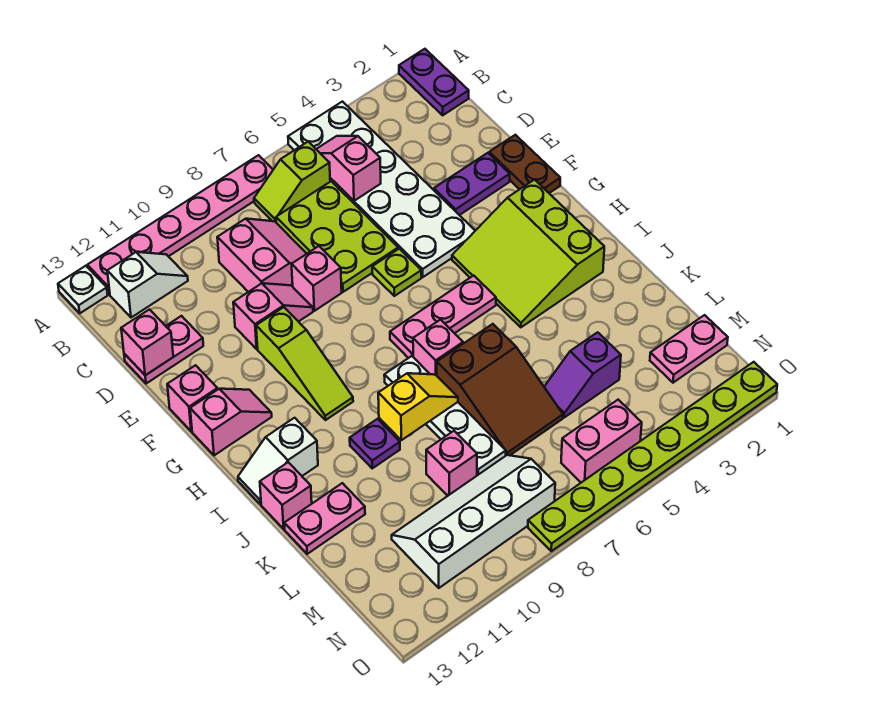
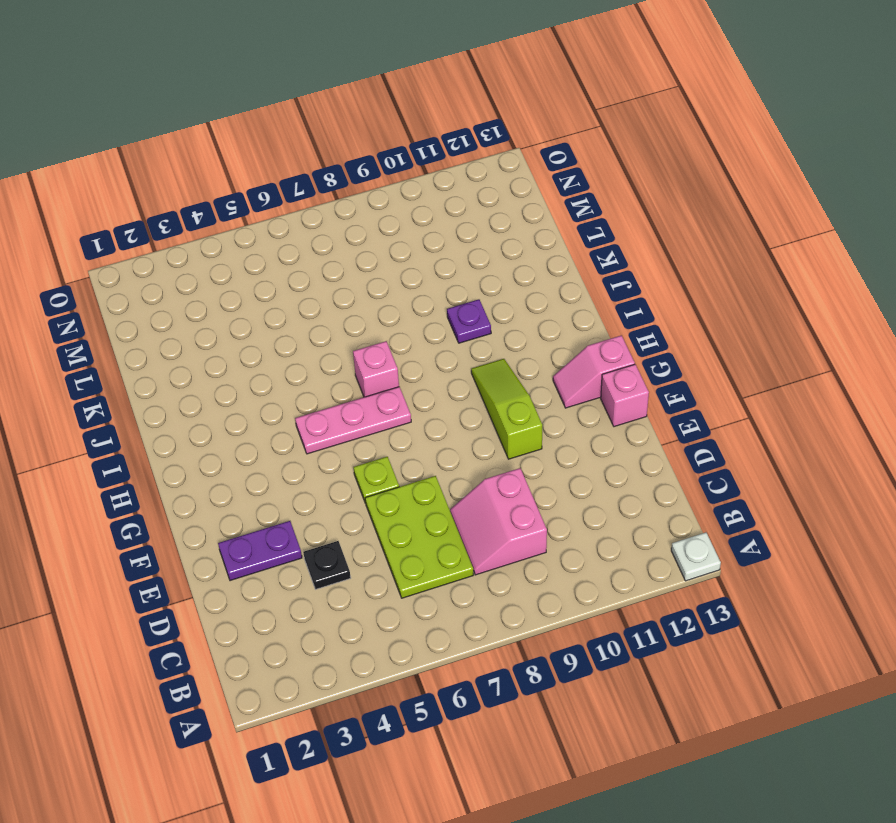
black 1x1 plate [303,541,351,589] -> white 2x6 plate [288,102,475,277]
none -> purple 1x2 plate [399,49,469,115]
none -> pink 1x6 plate [87,155,273,294]
none -> lime 1x2 slope [254,142,330,222]
none -> white 1x2 slope [107,252,188,318]

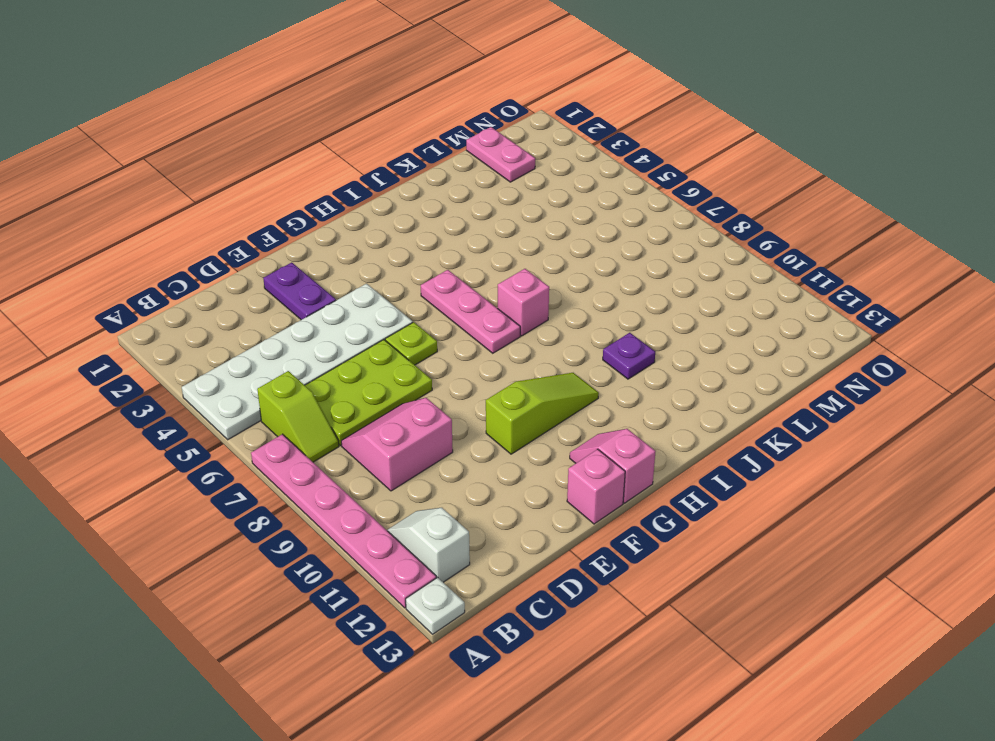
none -> purple 1x2 plate [399,49,469,115]
none -> pink 1x2 plate [124,316,203,384]
none -> brown 1x2 plate [489,135,560,193]
none -> pink 1x1 brick [292,246,342,311]

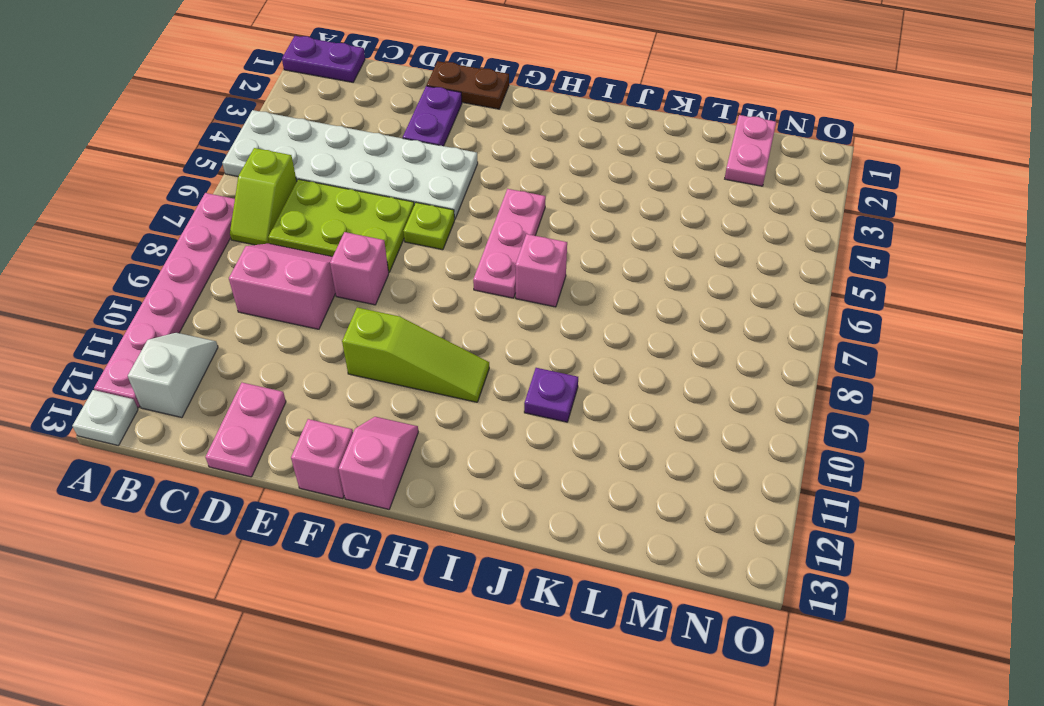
none -> pink 1x2 slope [233,283,313,349]
none -> lime 3x3 slope [452,180,604,327]
none -> white 1x4 plate [384,356,506,475]
none -> white 1x2 slope [238,418,318,504]

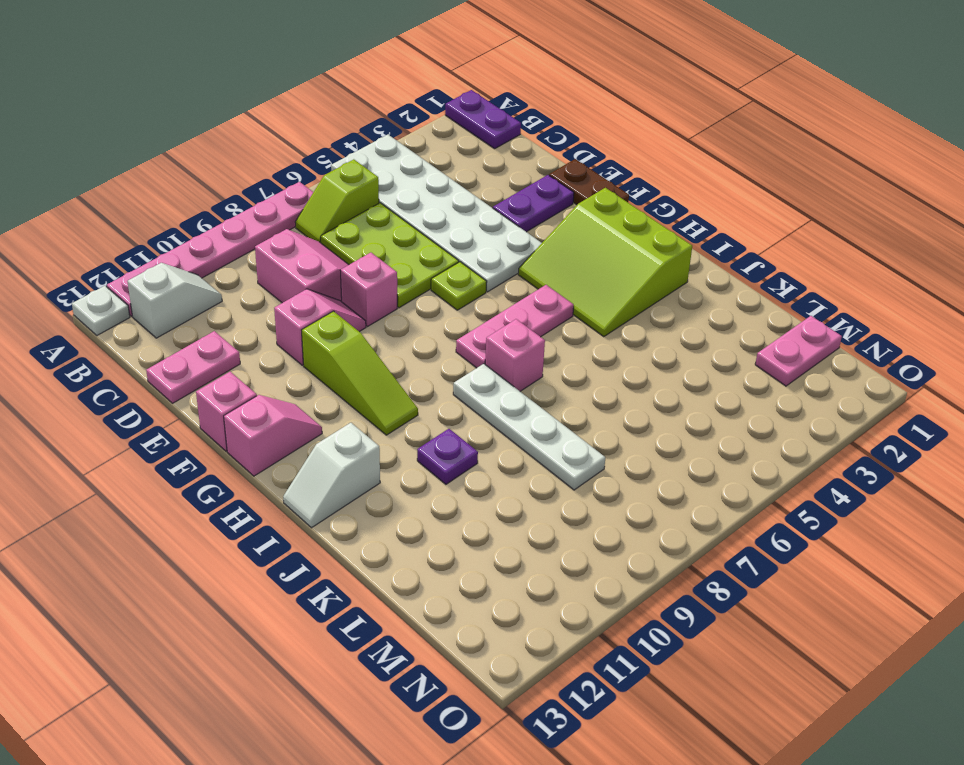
none -> brown 2x3 slope [437,324,563,455]
none -> pink 1x1 brick [260,462,312,529]
none -> pink 1x2 plate [284,483,365,554]
none -> purple 1x2 slope [544,332,621,417]

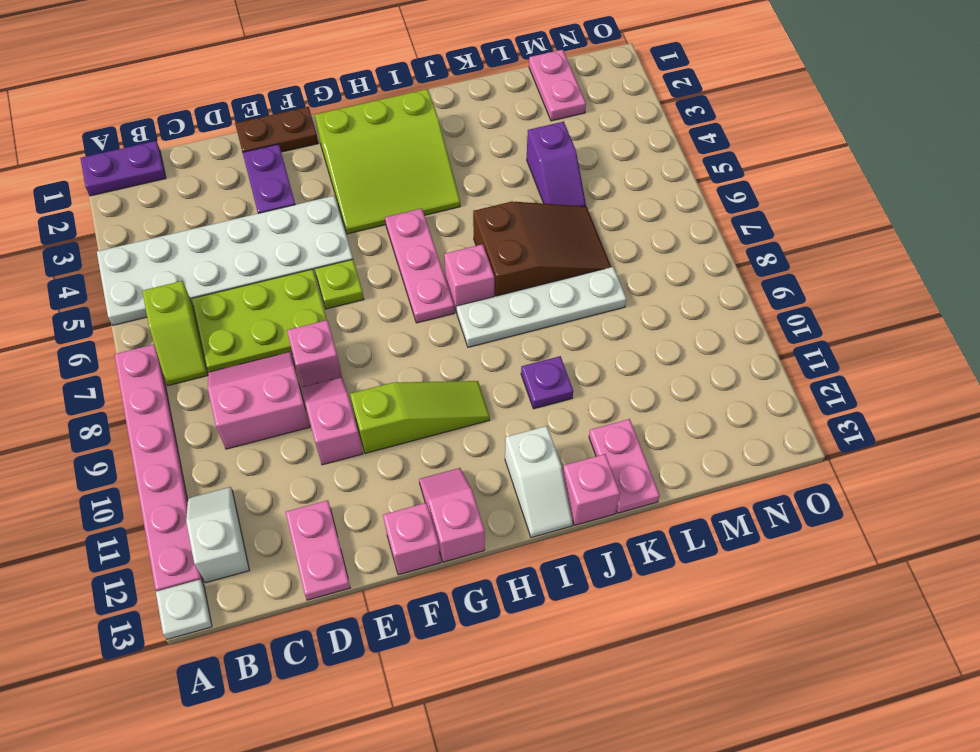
none -> pink 1x1 brick [426,431,477,496]
none -> white 2x4 slope [392,455,555,588]
none -> pink 1x2 brick [561,400,642,483]
none -> lime 1x8 plate [528,362,777,551]

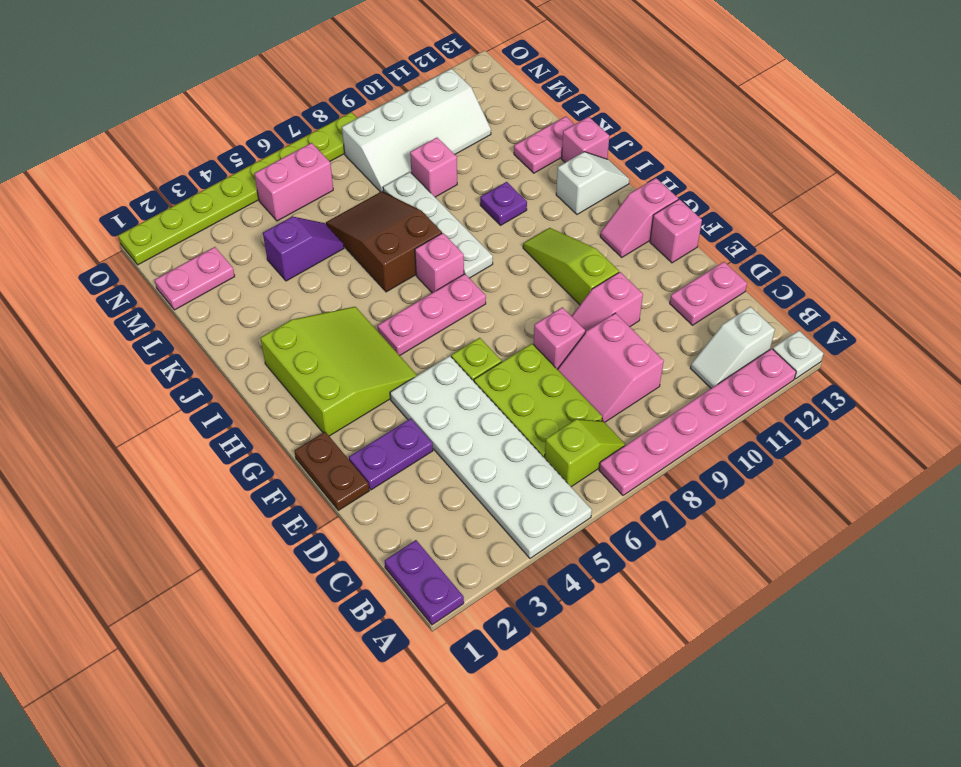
none -> pink 1x2 slope [316,136,381,201]
none -> pink 1x1 brick [121,310,173,375]
none -> yellow 1x2 slope [378,373,458,440]

